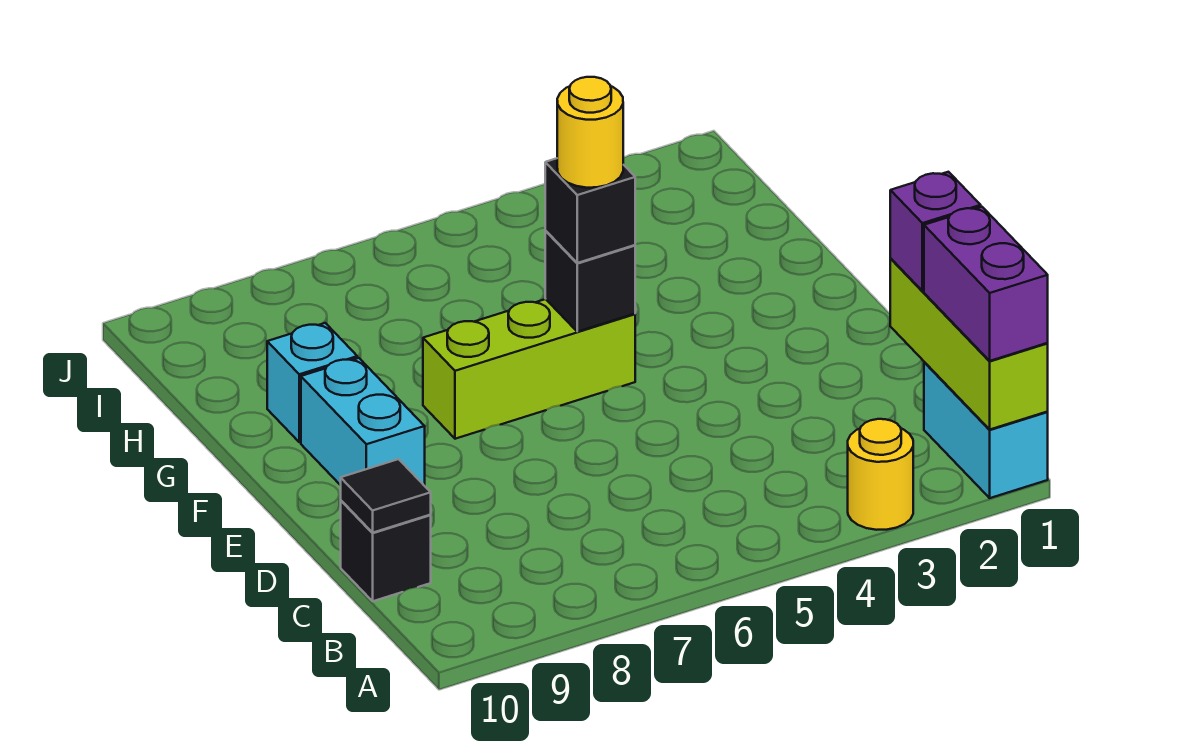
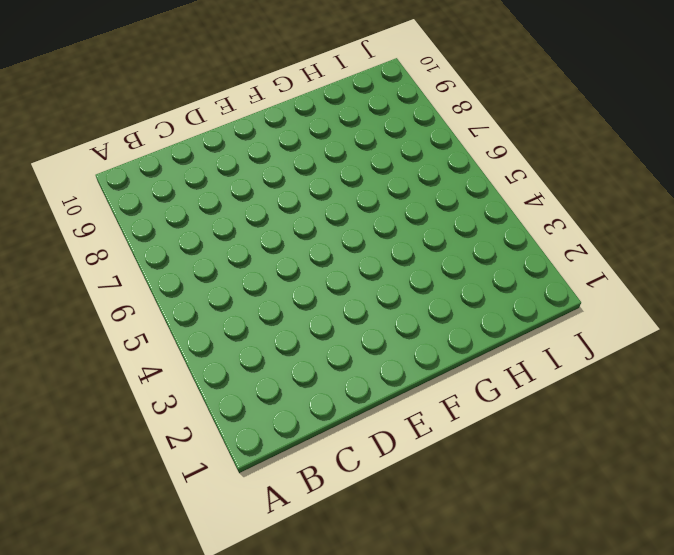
none -> cyan 1x2 brick [924,362,1048,498]
none -> yellow 1x1 round brick [848,419,913,530]
none -> black 1x1 brick [341,501,431,601]

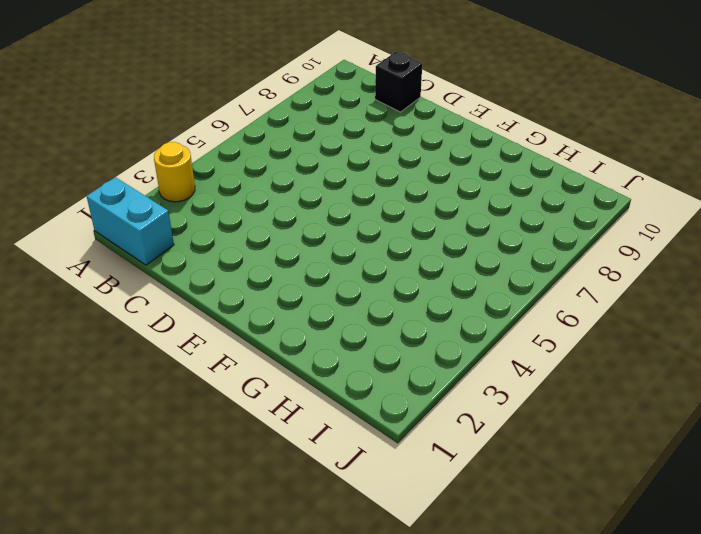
none -> cyan 1x2 brick [301,358,425,486]
none -> lime 1x3 brick [423,299,635,439]
none -> cyan 1x1 brick [267,323,357,442]

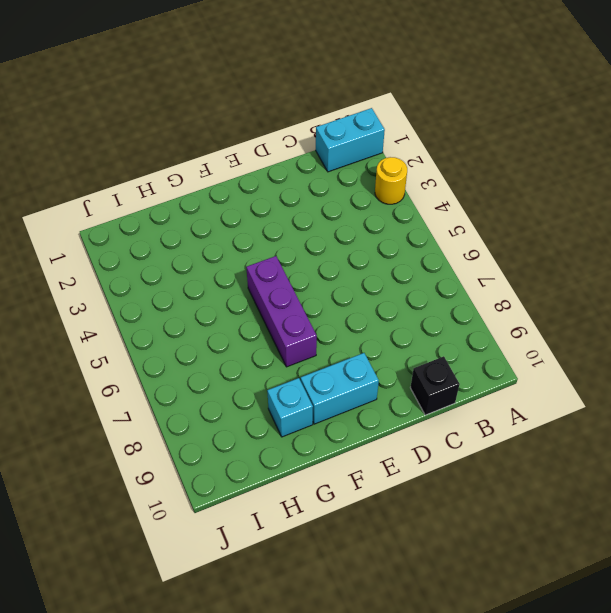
purple 1x3 brick [246,256,317,367] -> lime 1x3 brick [423,299,635,439]
none -> lime 1x3 brick [890,259,1048,429]
none -> black 1x1 tile [341,459,431,533]
none -> black 1x1 brick [545,231,635,332]

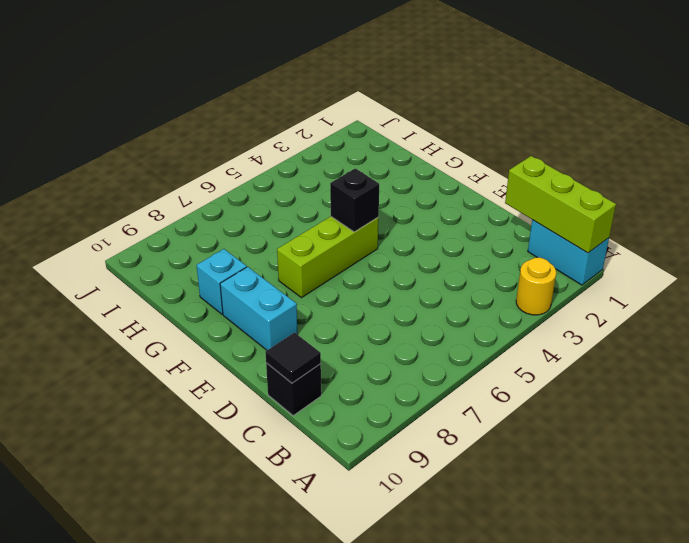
none -> purple 1x2 brick [924,207,1048,361]
none -> purple 1x1 brick [890,172,981,291]
none -> black 1x1 brick [545,158,635,263]

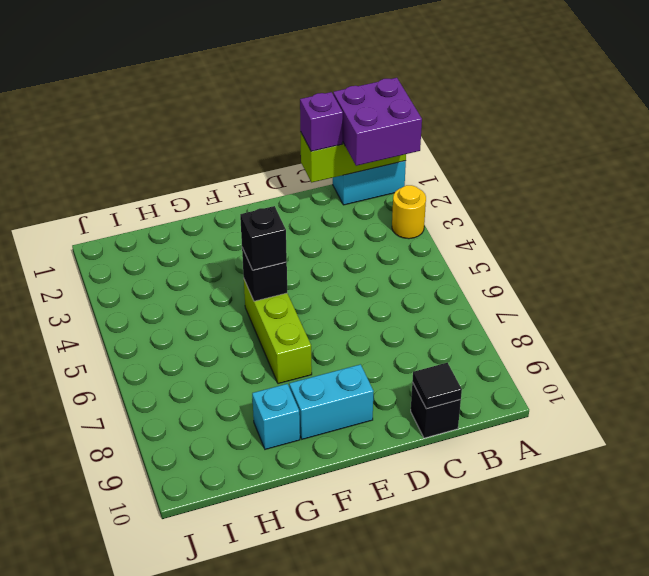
purple 2x2 brick [333,78,422,166] -> purple 1x2 brick [924,207,1048,361]
none -> yellow 1x1 round brick [557,77,623,188]

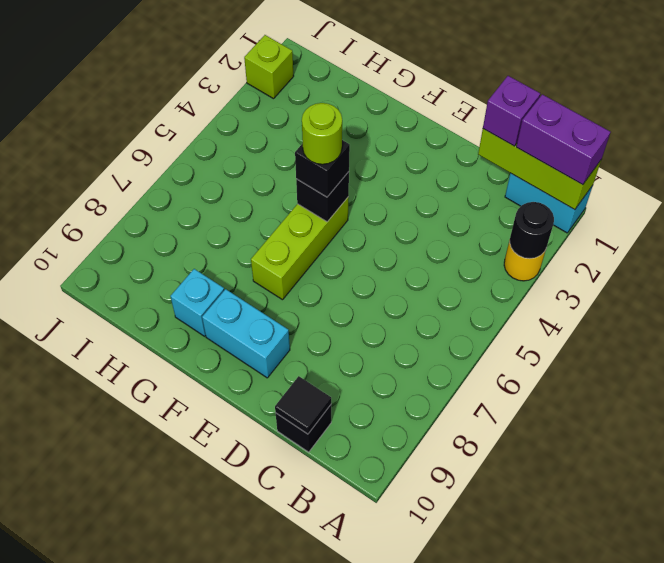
black 1x1 round brick [510,202,554,259] -> none
lime 1x1 round brick [302,103,342,164] -> yellow 1x1 round brick [557,77,623,188]
lime 1x1 brick [244,35,294,99] -> none

